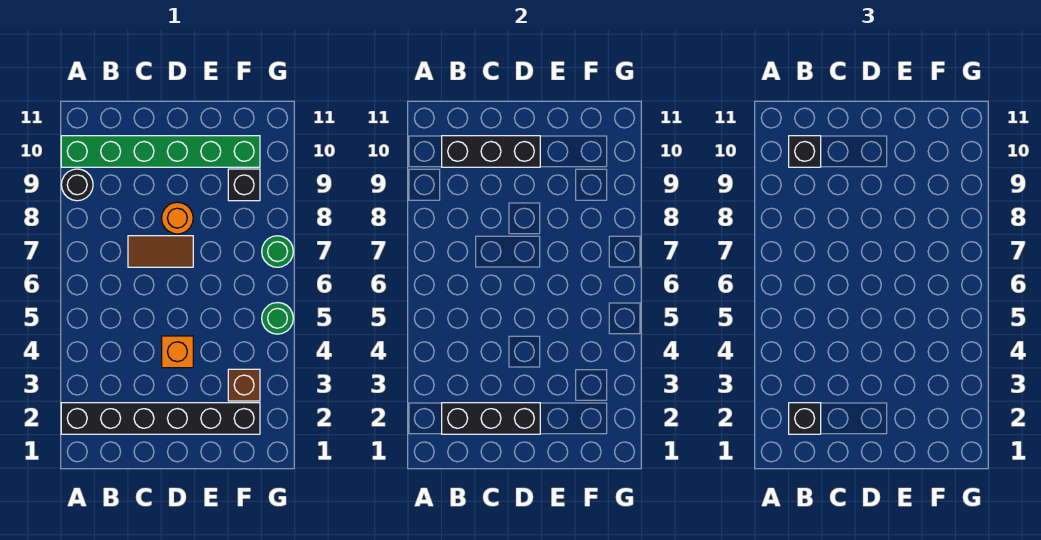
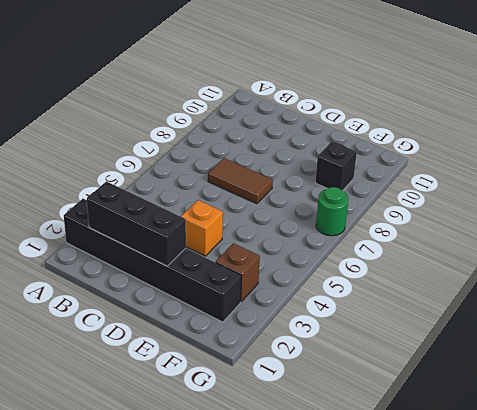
none -> black 1x1 round brick [61,169,93,201]
none -> green 1x6 brick [61,136,260,167]
none -> orange 1x1 round brick [162,202,193,234]

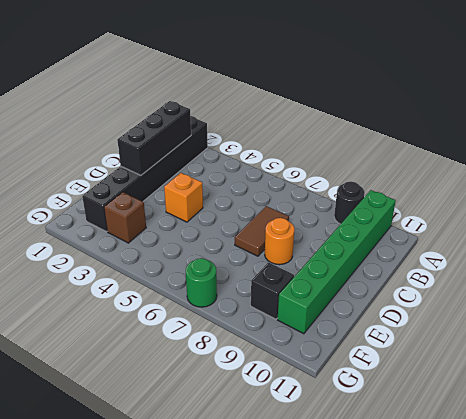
none -> green 1x1 round brick [262,303,293,334]
none -> black 1x3 brick [442,136,540,167]
none -> black 1x1 brick [789,403,821,434]

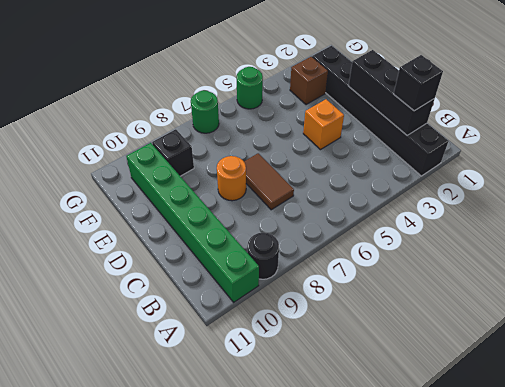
none -> black 1x3 brick [442,136,540,167]
none -> black 1x1 brick [789,136,821,167]

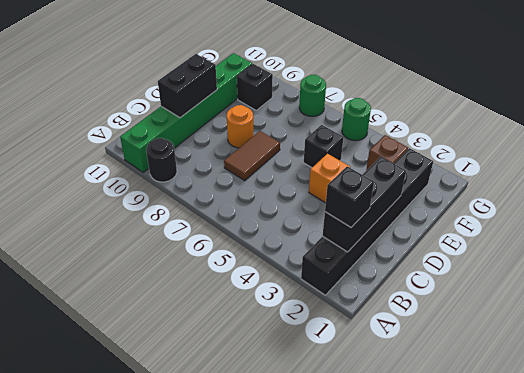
black 1x2 brick [158,54,217,118] -> black 1x3 brick [442,136,540,167]
black 1x1 brick [304,125,344,168] -> black 1x1 brick moved to [789,136,821,167]

